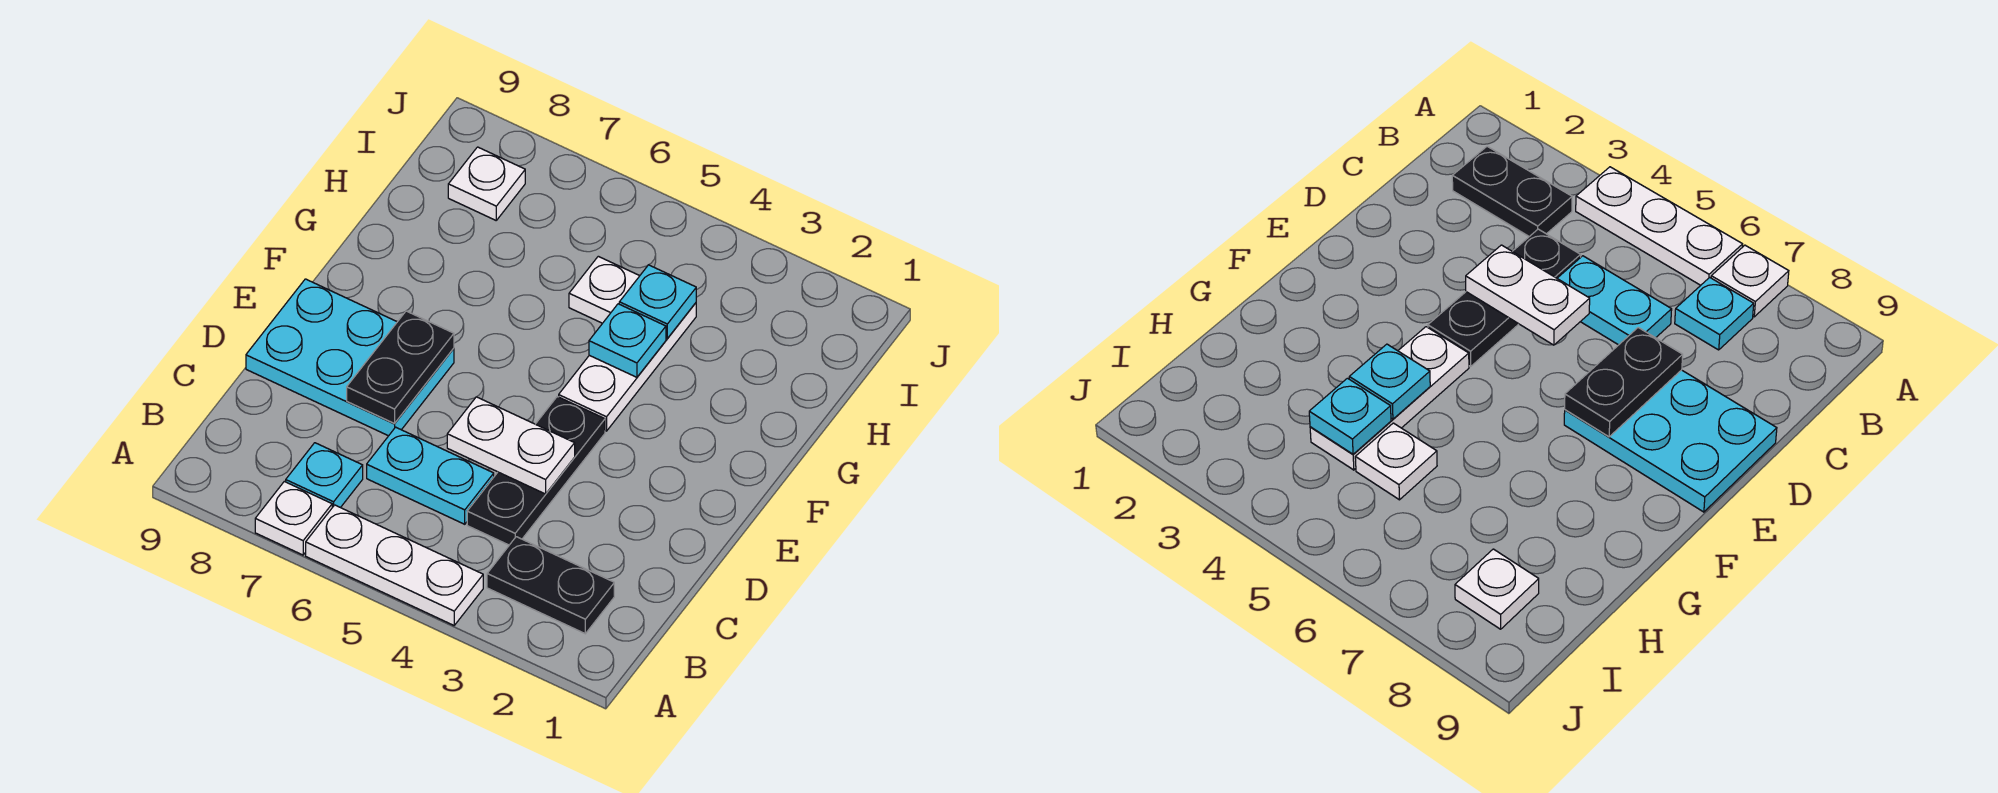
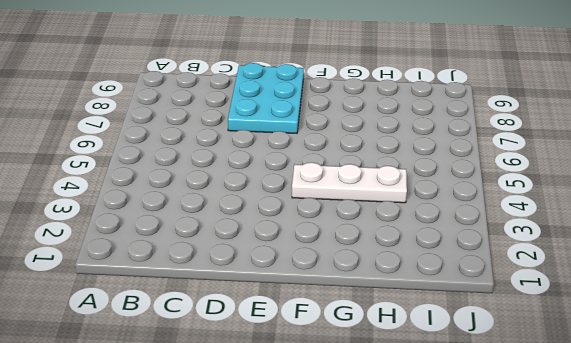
none -> white 1x3 plate [306,505,483,625]
none -> white 1x1 plate [255,482,332,555]
none -> black 1x2 plate [487,537,614,634]

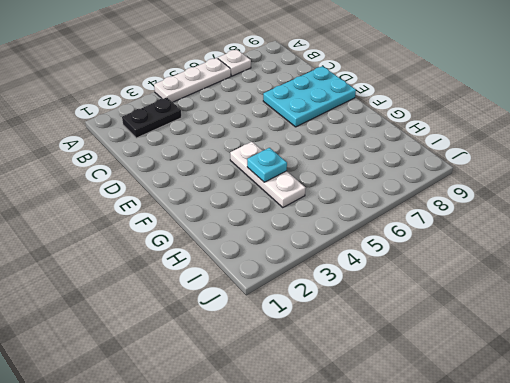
none -> cyan 1x1 plate [286,443,363,508]
none -> black 1x3 plate [467,397,605,545]
none -> cyan 1x2 plate [367,427,494,524]

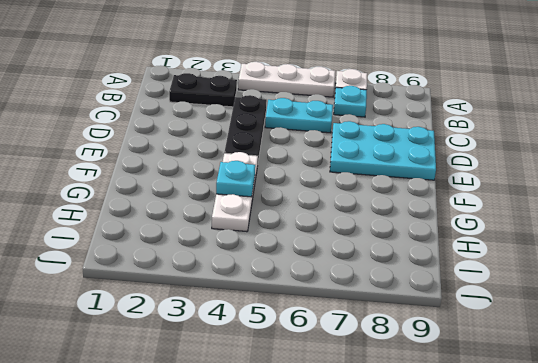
none -> white 1x1 plate [569,256,639,323]
none -> white 1x1 plate [448,147,525,220]
none -> white 1x2 plate [447,397,575,494]

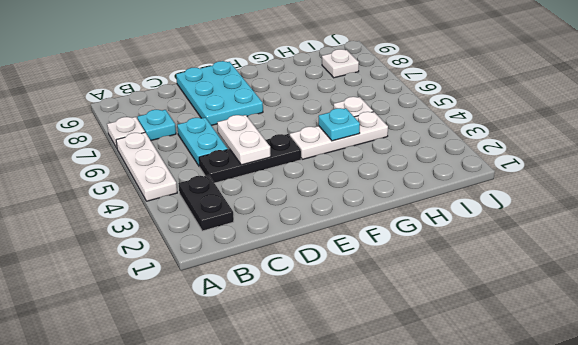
none -> black 1x2 plate [347,311,454,424]
none -> cyan 1x1 plate [619,265,696,338]

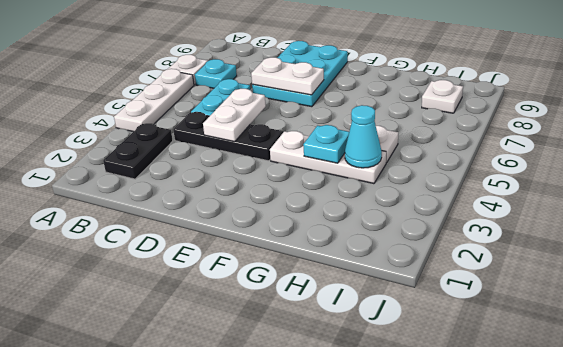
white 1x2 plate [251,57,324,95] -> black 1x2 plate [347,311,454,424]
cyan 1x1 cone [345,105,382,168] -> cyan 1x1 plate [619,265,696,338]

